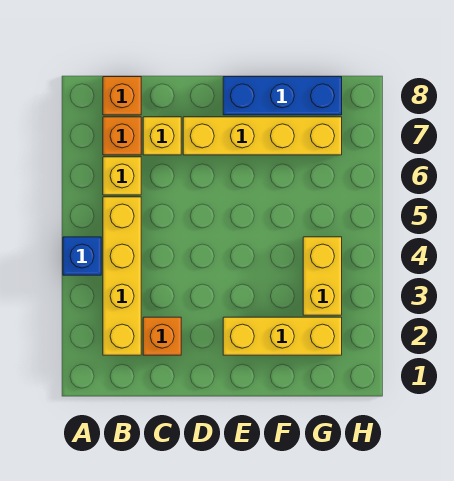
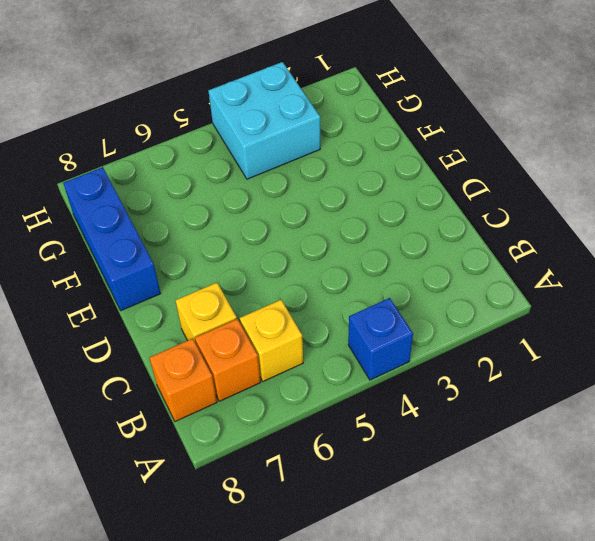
cyan 2x2 brick [208,62,320,179] -> yellow 1x2 brick [303,237,342,315]
none -> yellow 1x4 brick [103,197,141,355]
none -> orange 1x1 brick [143,317,181,355]

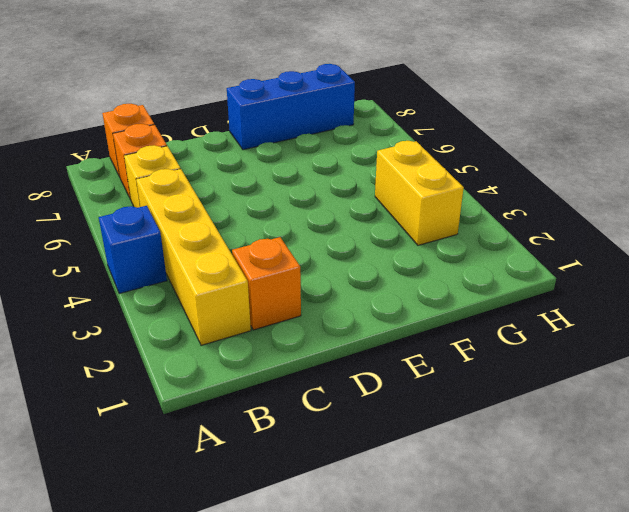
none -> yellow 1x1 brick [143,117,181,155]
none -> yellow 1x4 brick [183,117,342,155]

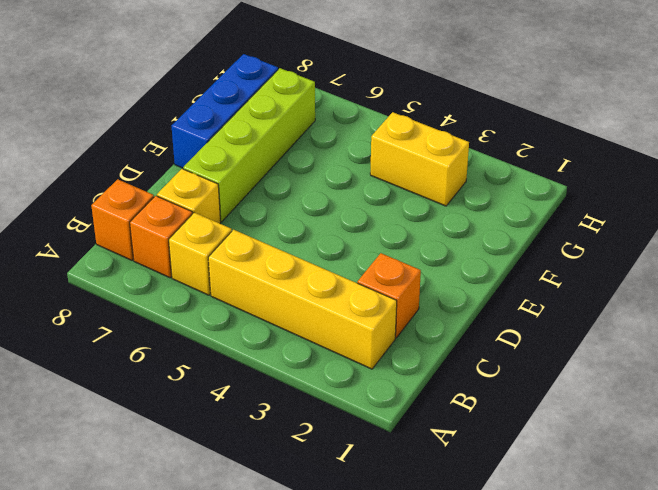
lime 1x4 brick [183,68,315,222] -> yellow 1x4 brick [183,117,342,155]
none -> blue 1x1 brick [63,237,101,275]
none -> yellow 1x3 brick [223,317,342,355]

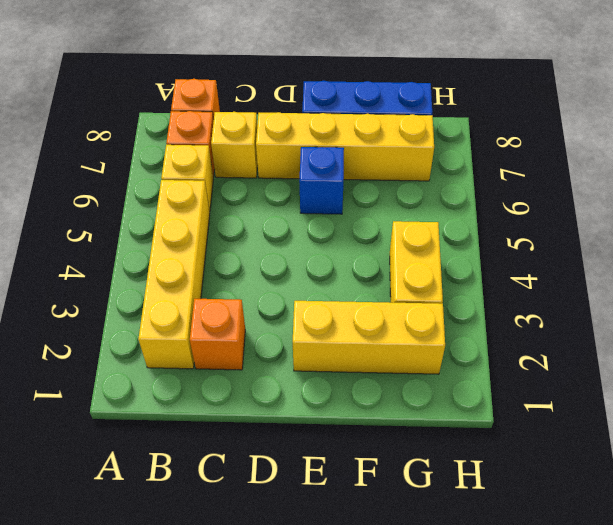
blue 1x1 brick [299,147,344,214] -> blue 1x1 brick moved to [63,237,101,275]

